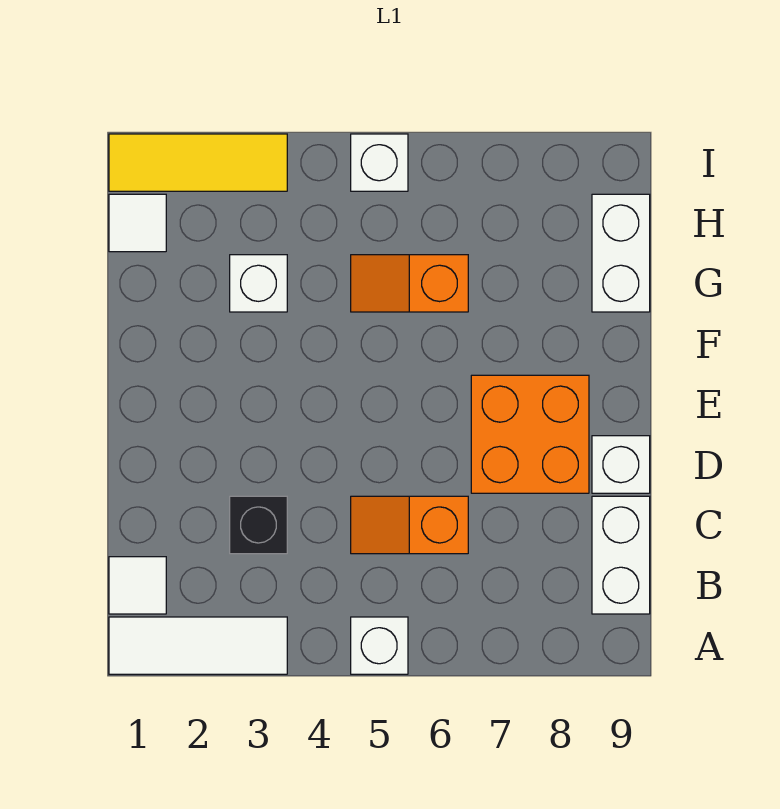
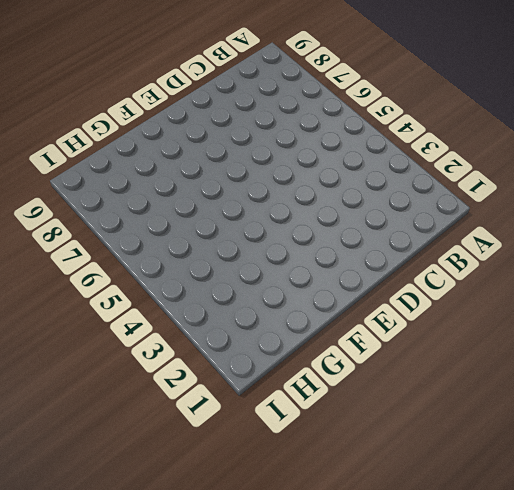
none -> white 1x3 tile [109,617,287,674]
none -> white 1x1 brick [351,617,408,674]
none -> white 1x1 tile [109,557,166,614]

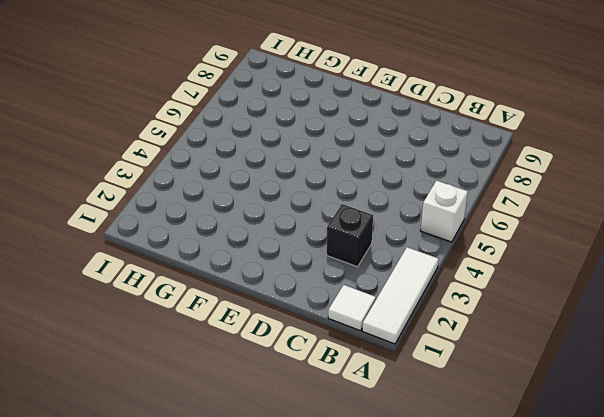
none -> white 1x2 brick [592,496,650,614]
none -> orange 1x2 slope [351,496,468,554]
none -> orange 2x2 brick [471,375,589,493]

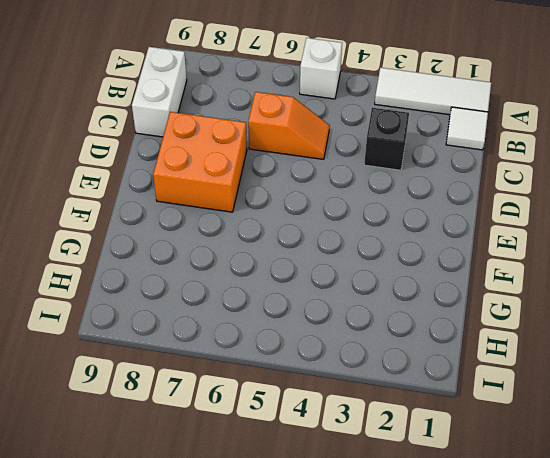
none -> white 1x1 brick [592,436,650,493]
none -> white 1x1 brick [230,255,287,312]
none -> orange 1x2 slope [351,255,468,312]

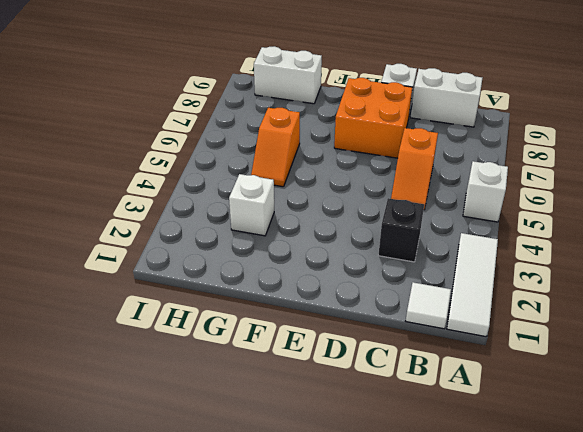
none -> white 1x1 tile [109,194,166,252]
none -> yellow 1x3 tile [109,134,287,191]
none -> white 1x1 brick [351,134,408,191]

